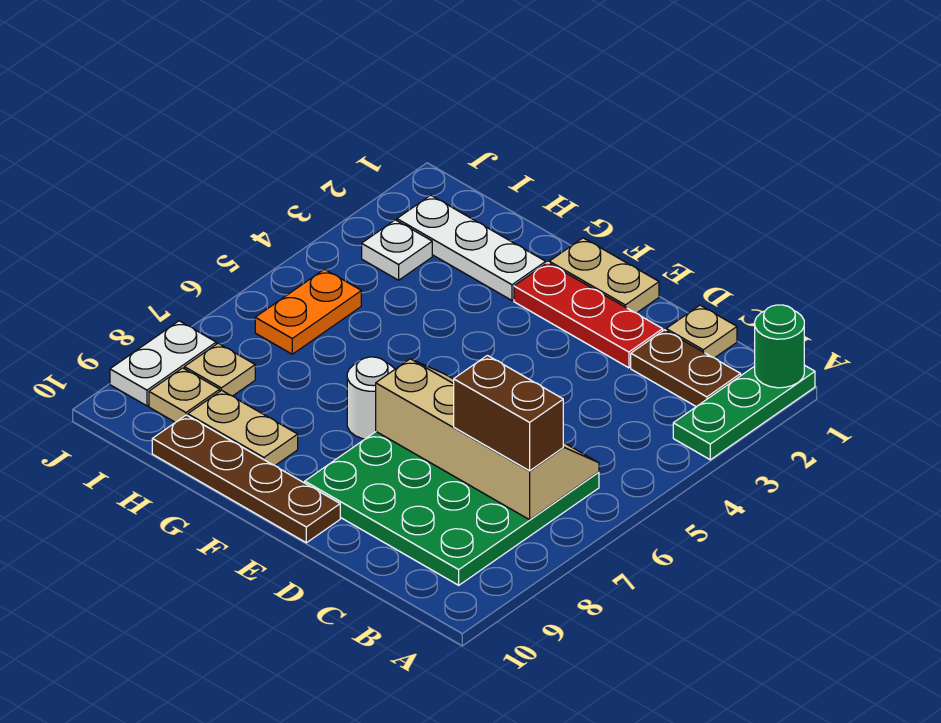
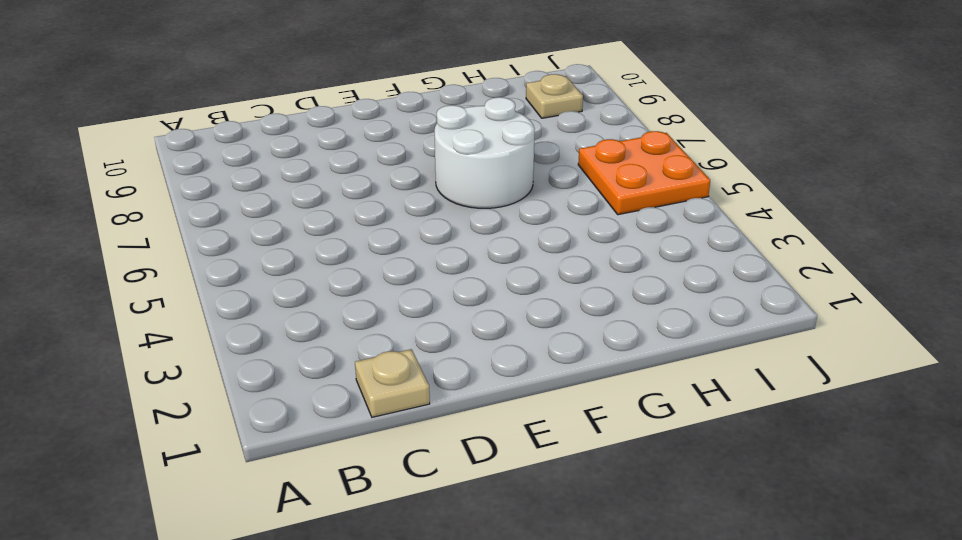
white 2x2 round brick [434,97,535,208] -> white 1x1 round brick [347,357,395,439]
orange 2x2 plate [578,131,710,215] -> orange 1x2 plate [255,269,361,354]
none -> green 1x3 plate [673,365,815,460]
none -> brown 1x2 plate [631,330,741,407]
none -> green 4x4 plate [305,432,599,585]

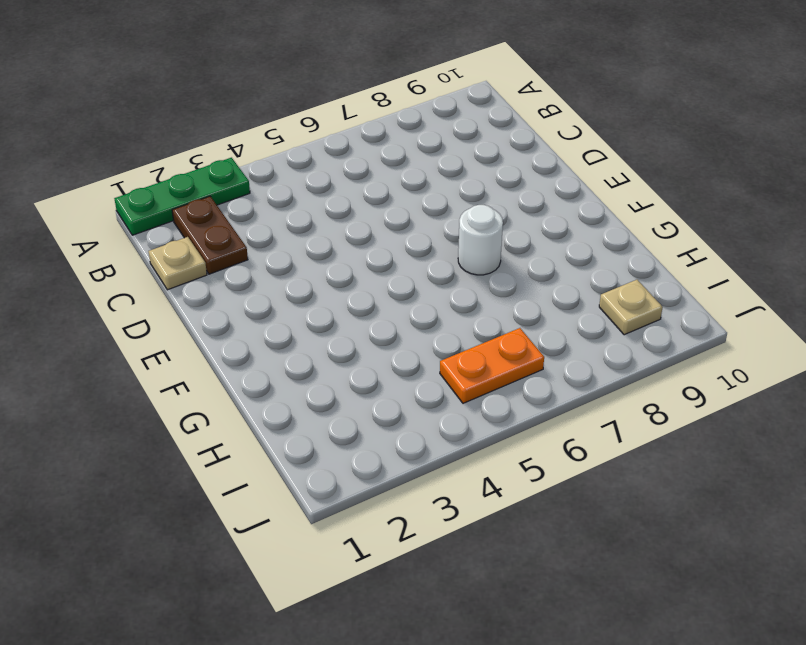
none -> green 4x4 plate [305,432,599,585]
none -> red 1x3 plate [514,263,663,368]
none -> tan 1x2 plate [549,238,659,313]

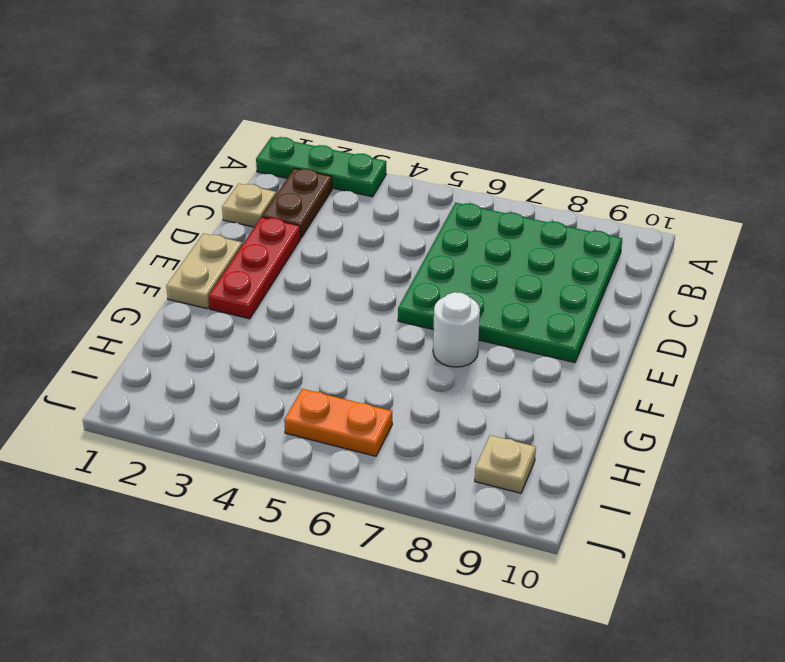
none -> brown 1x4 plate [152,415,340,543]
none -> white 1x3 plate [397,195,546,300]
none -> tan 1x2 plate [188,390,298,465]

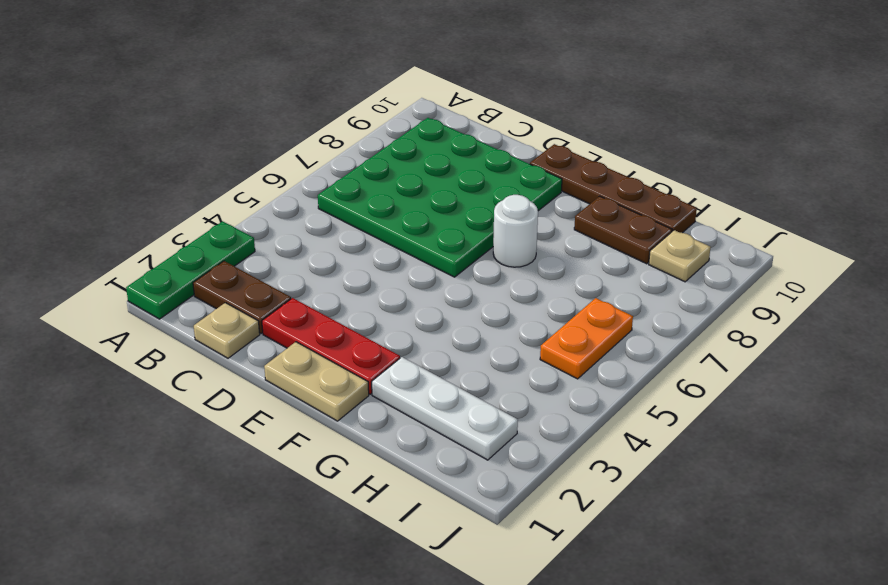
brown 1x2 plate [574,196,672,264] -> tan 1x2 plate [188,390,298,465]
none -> white 1x1 plate [362,220,432,280]
none -> tan 1x1 plate [184,343,255,396]
none -> white 1x2 plate [110,321,216,406]

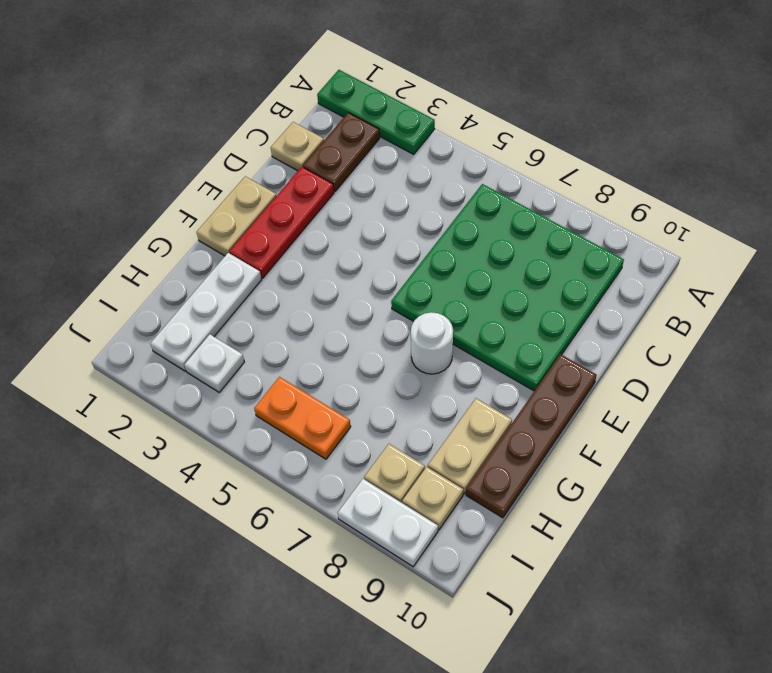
none -> green 1x1 round brick [755,305,804,388]
none -> tan 2x4 slope [376,359,599,520]
none -> brown 1x2 brick [454,355,563,471]

